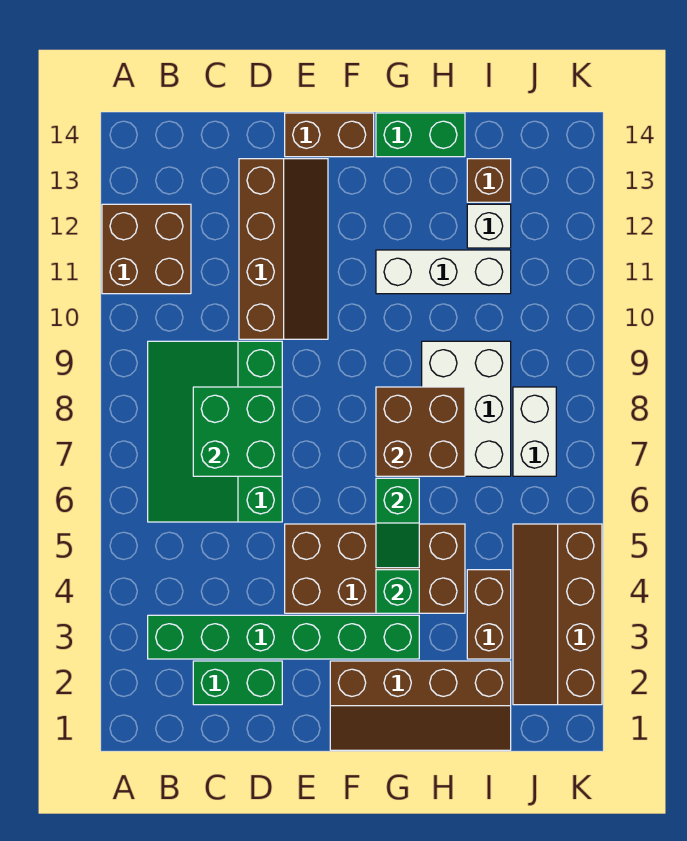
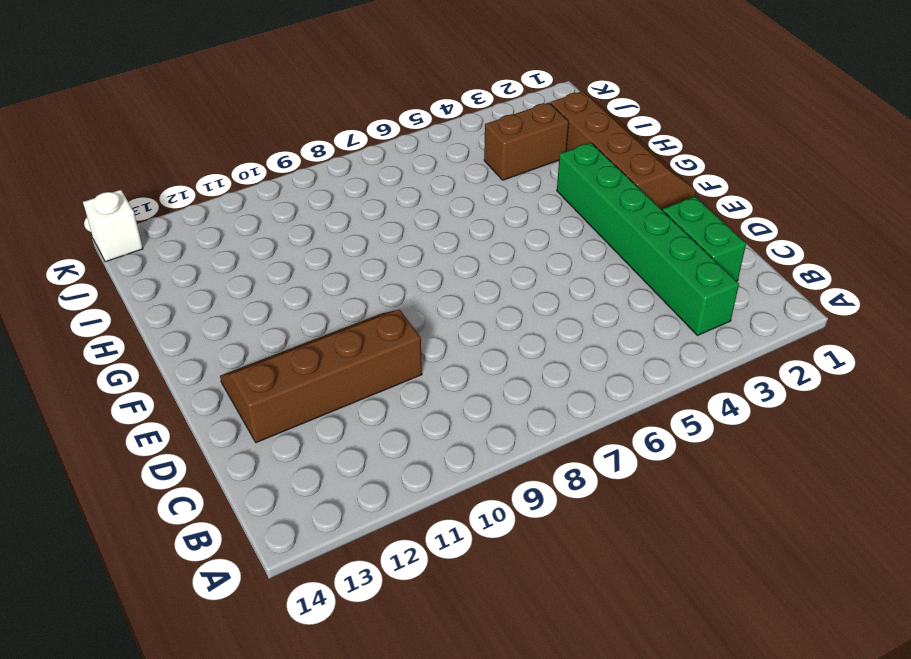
white 1x1 brick [83,190,143,262] -> white 1x1 brick moved to [467,204,511,248]
none -> brown 2x2 brick [102,204,191,294]
none -> green 3x4 slope [148,341,282,522]
none -> brown 2x4 brick [285,524,465,613]

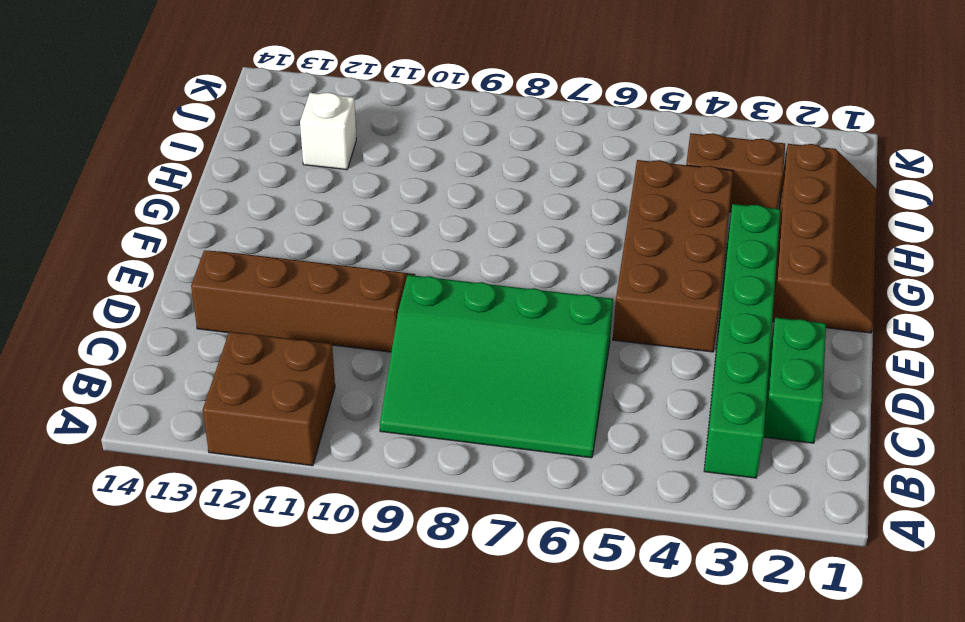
none -> brown 1x2 brick [285,113,374,157]
none -> white 1x3 brick [376,250,511,294]
none -> green 1x2 brick [376,113,465,157]

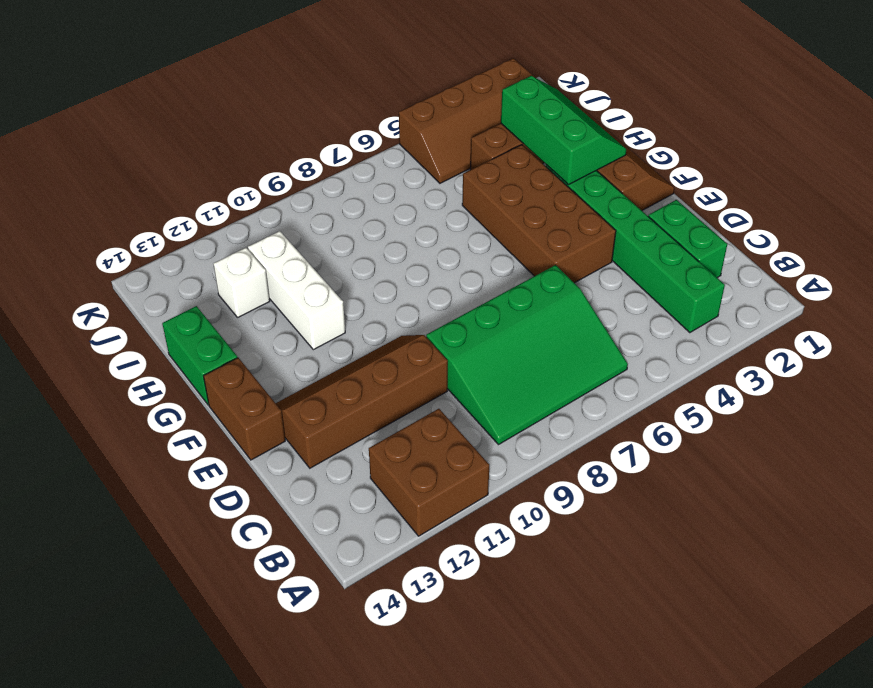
green 2x3 slope [501,76,626,184] -> none
none -> white 2x3 brick [422,341,511,476]
none -> brown 1x1 brick [467,159,511,202]
none -> white 1x2 brick [513,387,556,476]

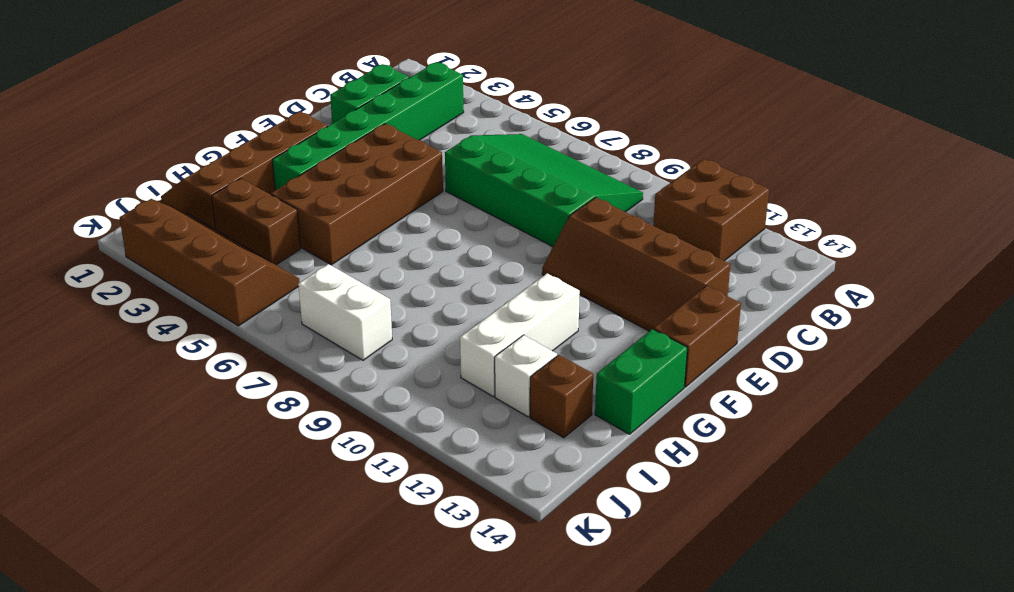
none -> white 2x3 brick [422,341,511,476]
none -> green 2x2 brick [193,387,282,476]
none -> green 1x1 brick [376,570,419,613]

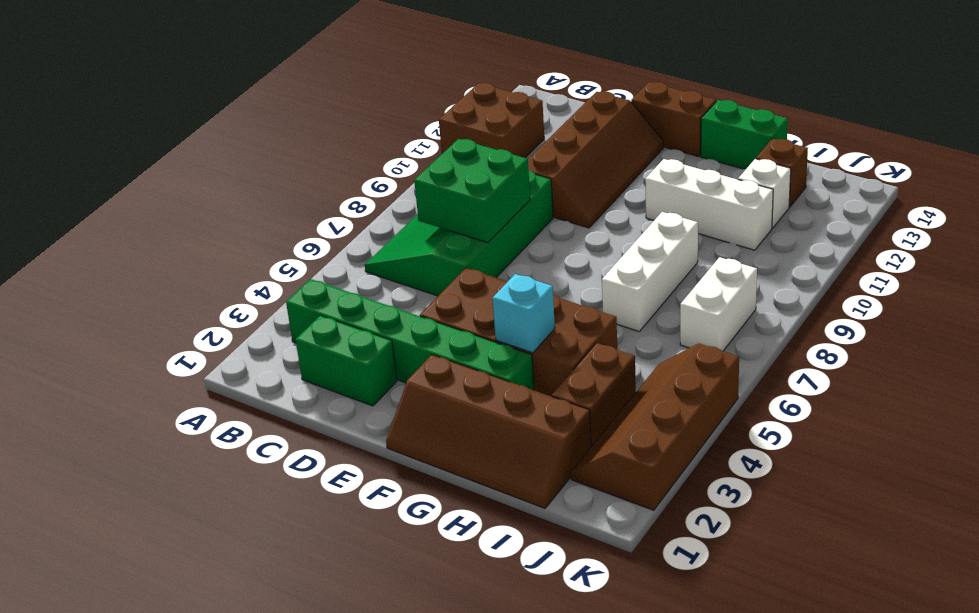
cyan 1x1 brick [492,274,555,353] -> green 1x1 brick [376,570,419,613]
white 1x3 brick [602,212,698,331] -> white 2x3 brick [422,341,511,476]
none -> green 1x2 slope [376,478,419,568]
none -> brown 2x2 brick [376,387,465,476]

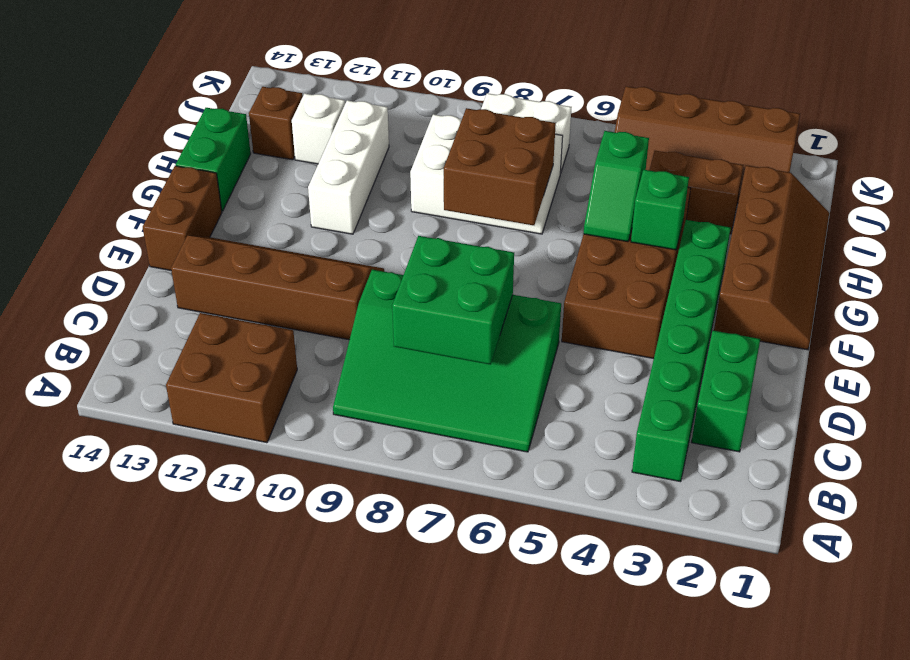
green 1x2 slope [584,131,649,242] -> green 1x2 slope turned to [376,478,419,568]

